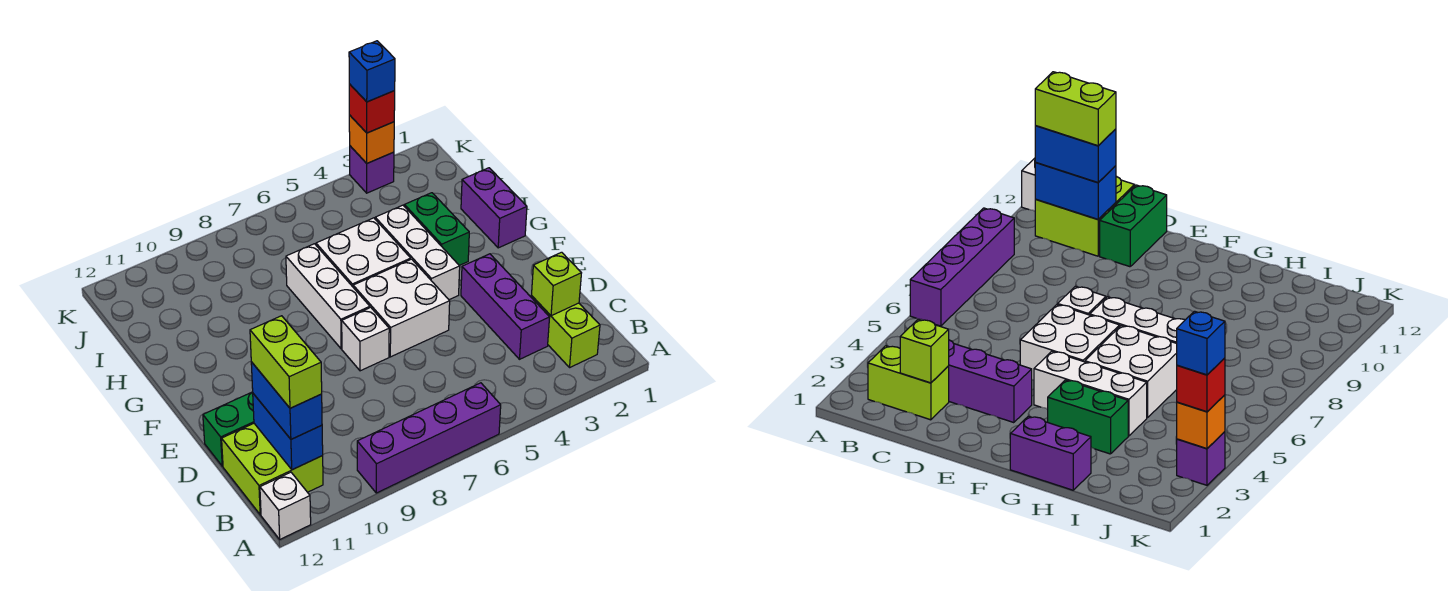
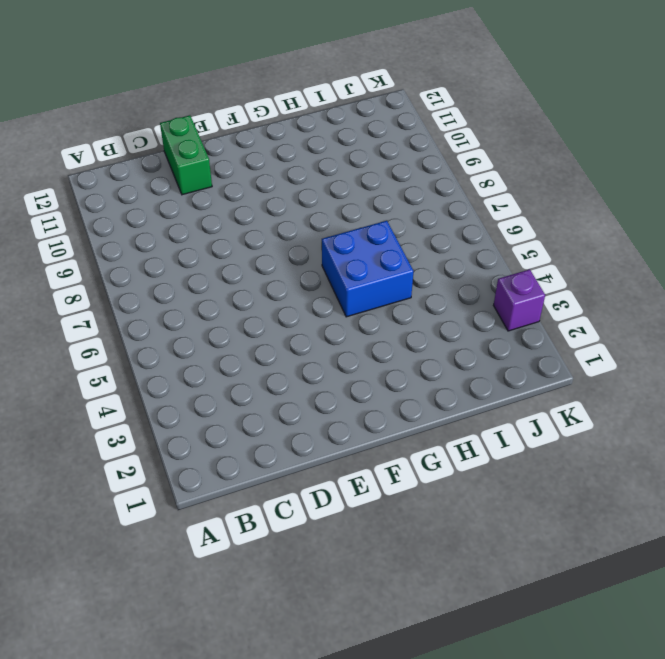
blue 2x2 brick [322,221,413,317] -> white 2x2 brick [316,218,411,287]
none -> purple 1x4 brick [357,383,501,493]
none -> white 1x1 brick [260,472,311,539]
none -> lime 1x2 brick [531,296,600,367]

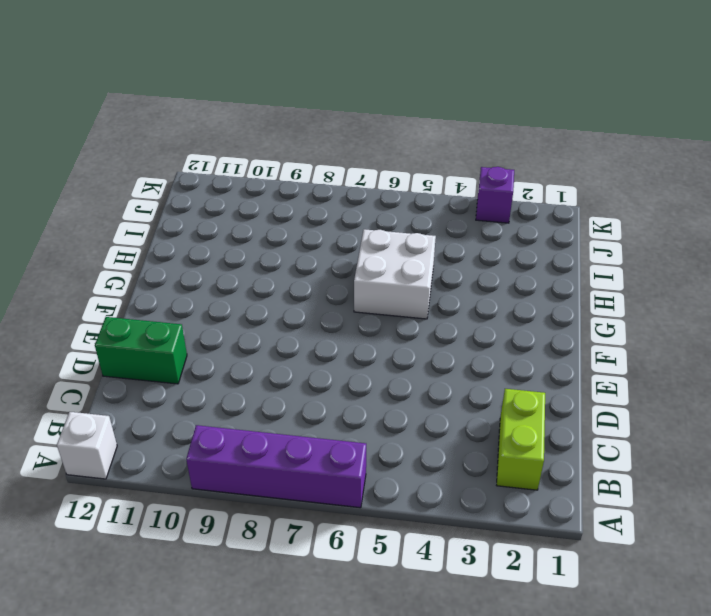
none -> lime 2x2 brick [222,424,323,515]
none -> purple 1x3 brick [461,254,550,359]
none -> white 2x2 brick [353,259,450,357]

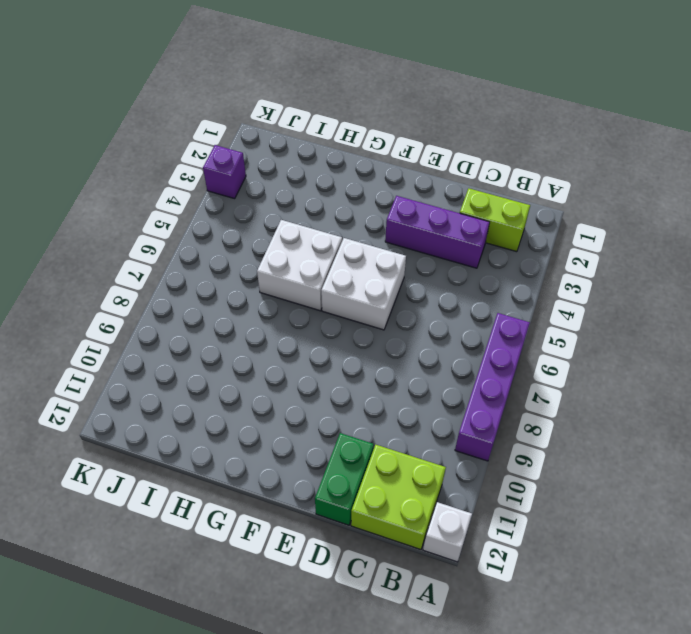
none -> white 1x1 brick [342,307,389,371]
none -> white 1x3 brick [375,205,460,300]
none -> white 1x3 brick [286,244,370,349]

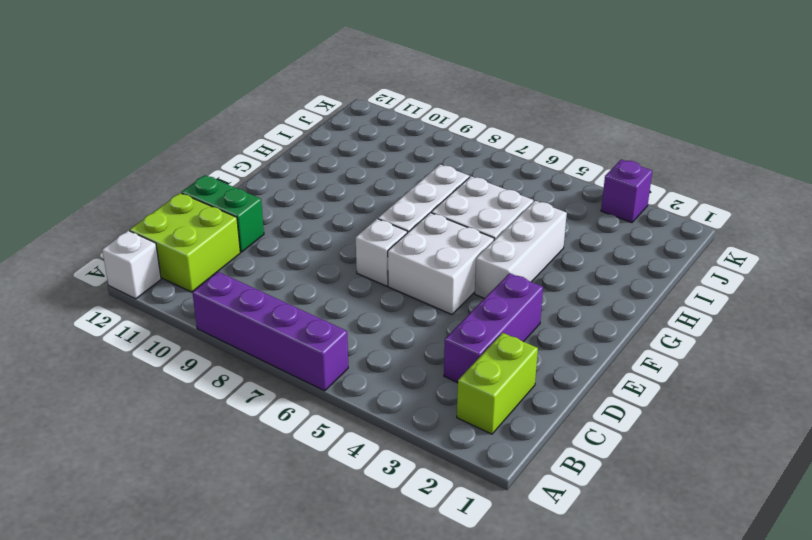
none -> purple 1x2 brick [461,168,527,248]
none -> green 1x2 brick [404,193,469,265]
none -> blue 1x2 brick [253,394,323,470]

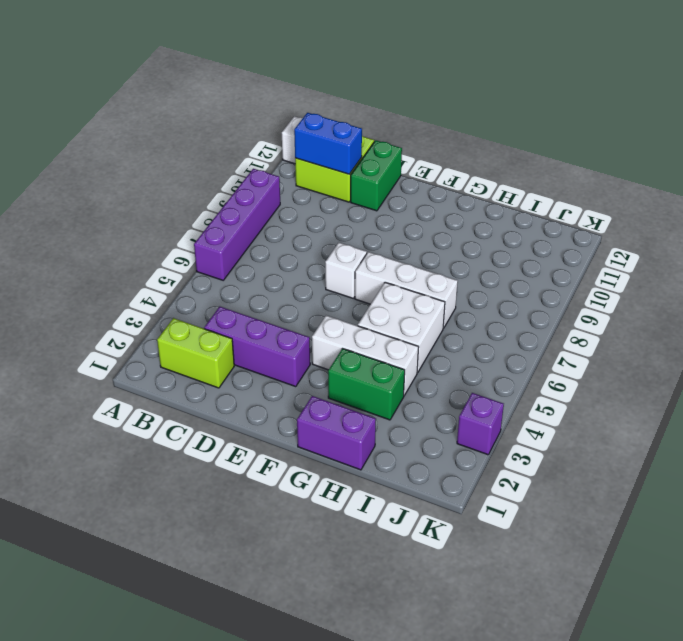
none -> white 2x2 brick [353,259,450,357]
none -> lime 1x1 brick [532,252,581,316]
none -> orange 1x1 brick [349,115,394,163]

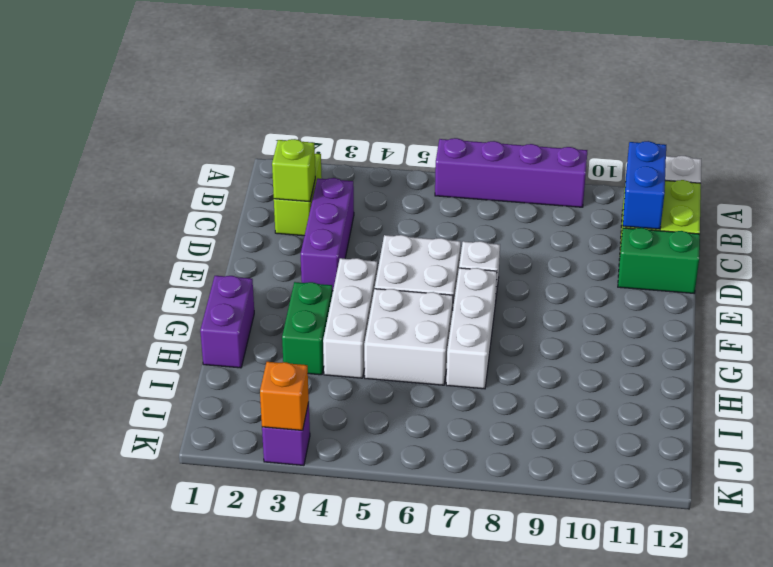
none -> blue 1x2 brick [251,362,322,439]
none -> red 1x1 brick [349,84,395,133]
none -> lime 1x2 brick [250,316,322,408]

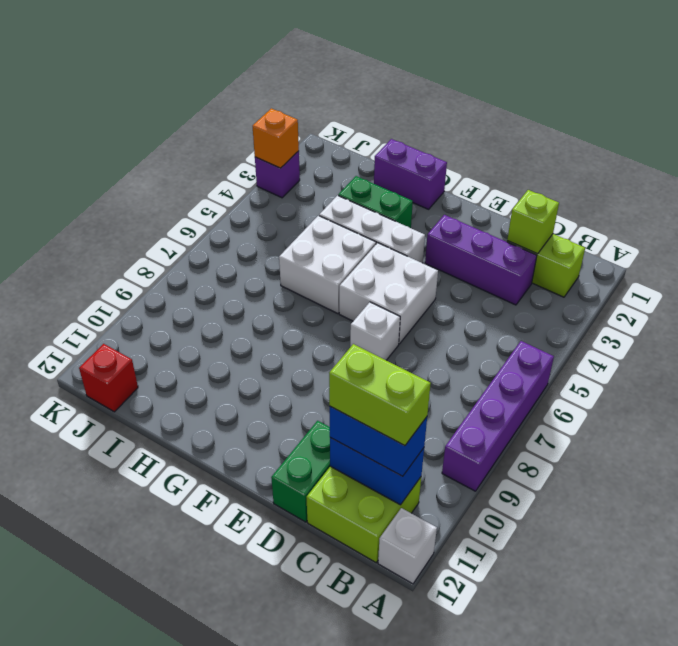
red 1x1 brick [79,344,138,412] -> red 1x1 brick moved to [349,84,395,133]
none -> white 1x3 brick [286,244,370,349]
none -> blue 1x1 brick [349,41,395,102]

